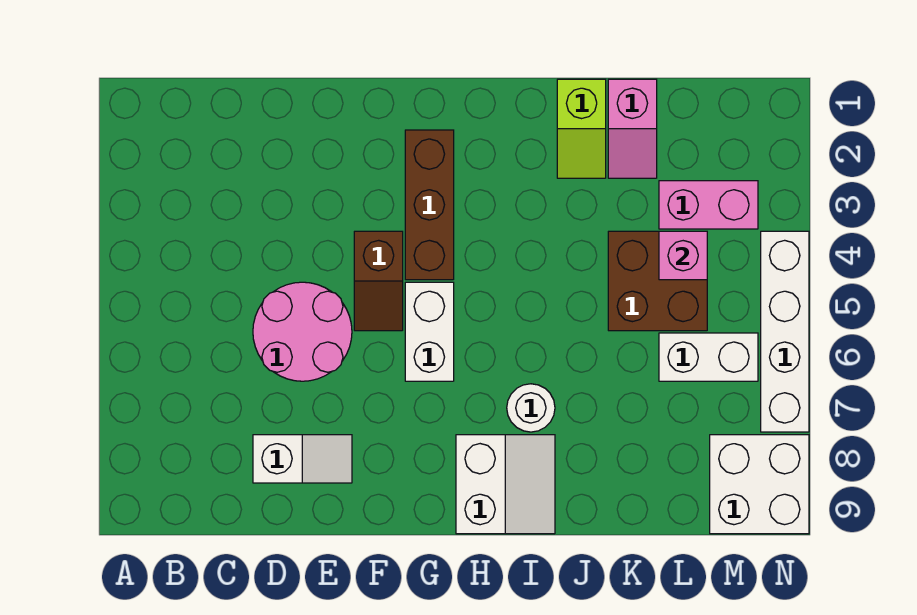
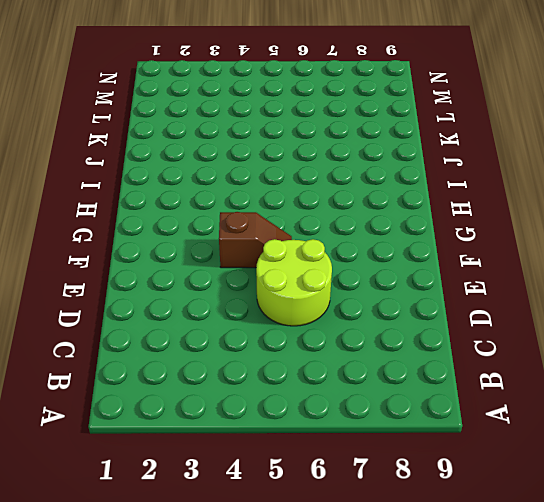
lime 2x2 round brick [256,239,332,326] -> pink 2x2 round brick [253,282,352,381]
none -> white 1x2 slope [253,435,352,483]
none -> brown 1x3 brick [405,130,454,280]
none -> white 1x2 brick [405,282,454,381]

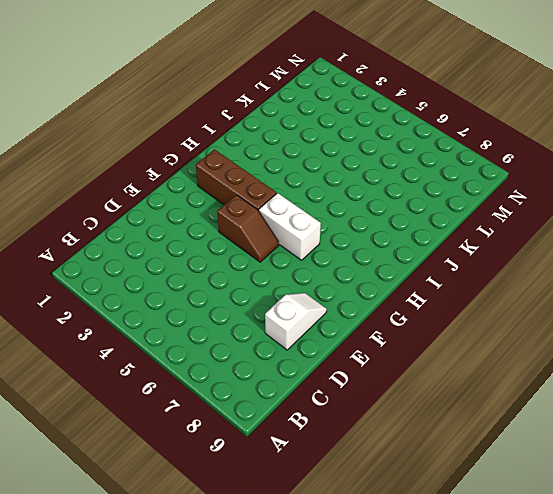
none -> pink 2x2 round brick [253,282,352,381]
none -> white 2x2 slope [456,435,555,534]
none -> white 1x1 round brick [507,384,555,432]

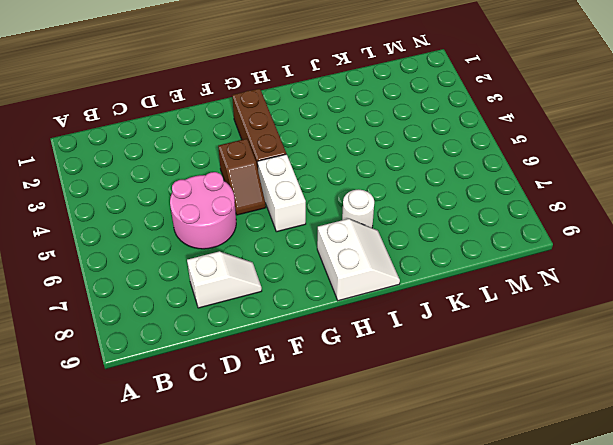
none -> lime 1x2 slope [557,79,606,178]
none -> pink 1x2 slope [608,79,657,178]
none -> brown 2x2 brick [608,231,707,331]

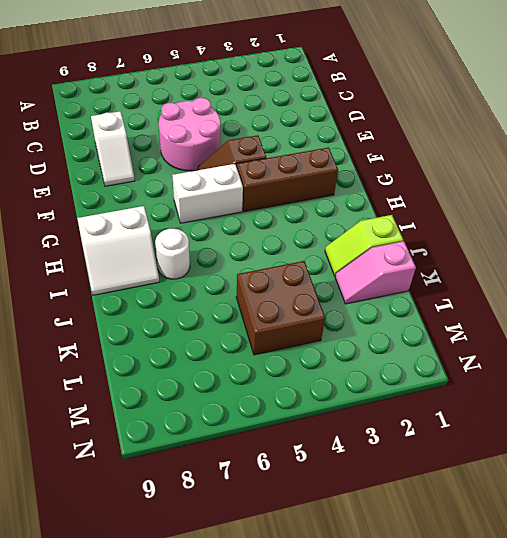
none -> pink 1x2 brick [659,181,758,229]
none -> white 1x2 brick [659,333,758,381]
none -> white 2x2 brick [710,435,809,534]

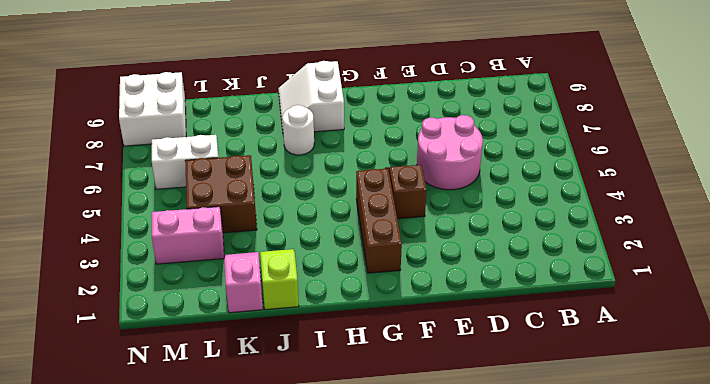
none -> white 1x2 slope [253,435,352,483]
none -> white 1x2 brick [405,282,454,381]
none -> white 1x4 brick [761,231,809,432]

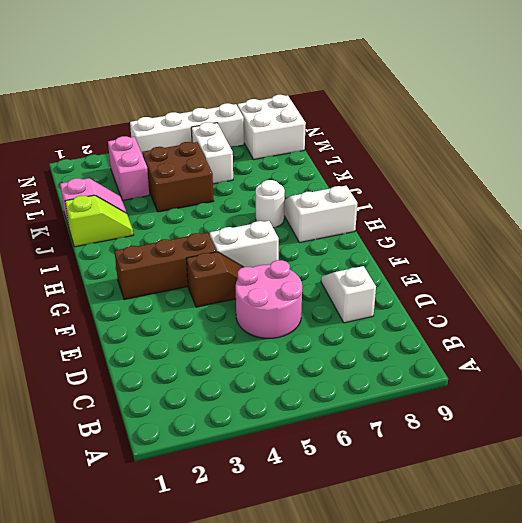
none -> pink 1x1 brick [659,231,707,280]

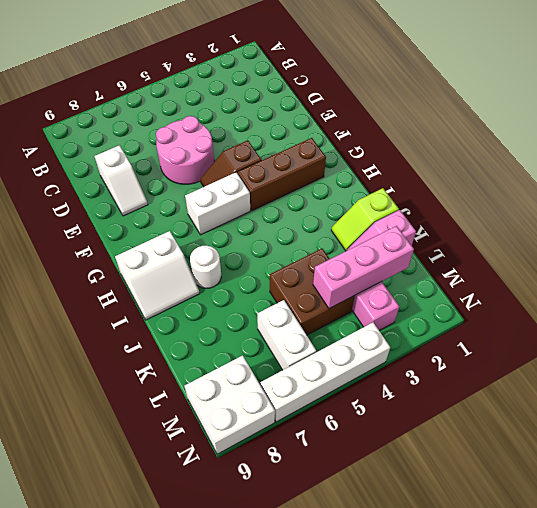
pink 1x3 brick [313,226,414,308] -> pink 1x1 brick [659,231,707,280]

